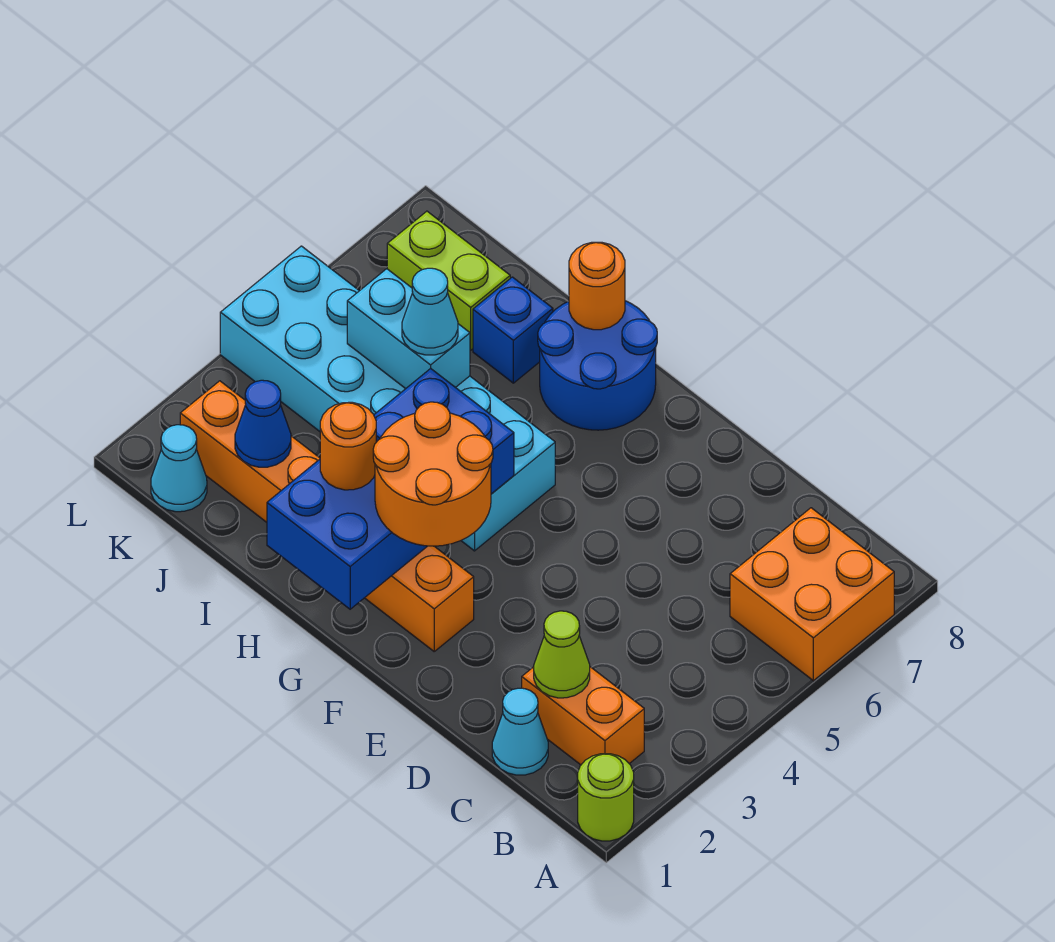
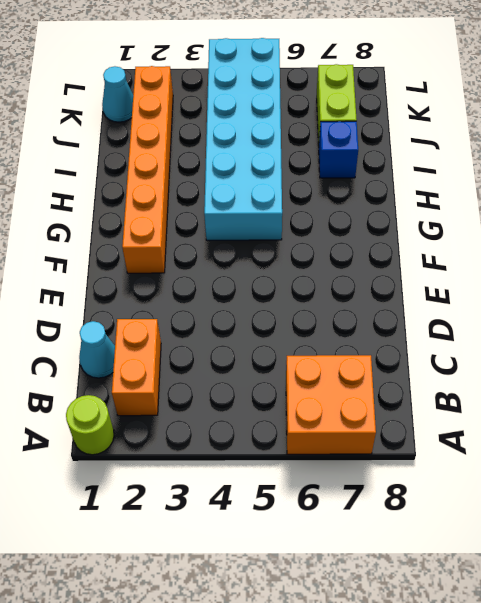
none -> blue 2x2 round brick [538,301,657,430]
none -> lime 1x1 cone [534,611,590,698]
none -> blue 2x4 brick [267,368,514,609]

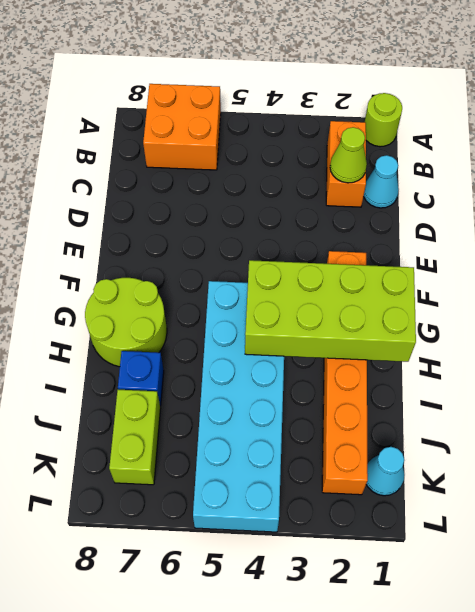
lime 2x4 brick [245,260,416,362] -> blue 2x4 brick [267,368,514,609]
lime 2x2 round brick [85,278,167,367] -> blue 2x2 round brick [538,301,657,430]
none -> orange 1x1 round brick [569,242,625,330]
none -> cyan 1x2 brick [347,269,470,389]
none -> blue 1x1 cone [235,380,291,467]

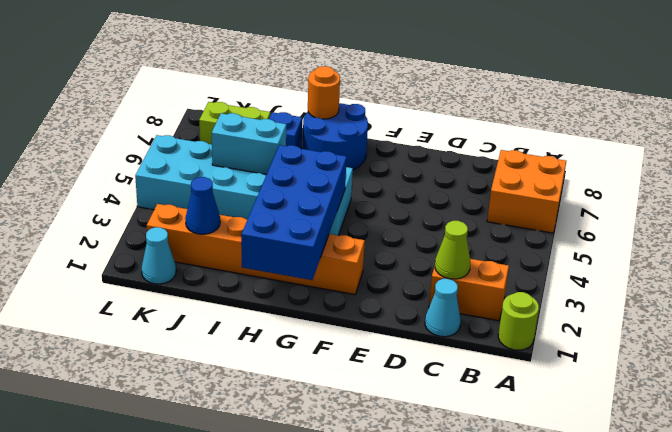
none -> orange 2x2 round brick [373,402,493,546]
none -> orange 1x1 round brick [320,402,376,490]
none -> cyan 1x1 cone [402,268,458,355]

